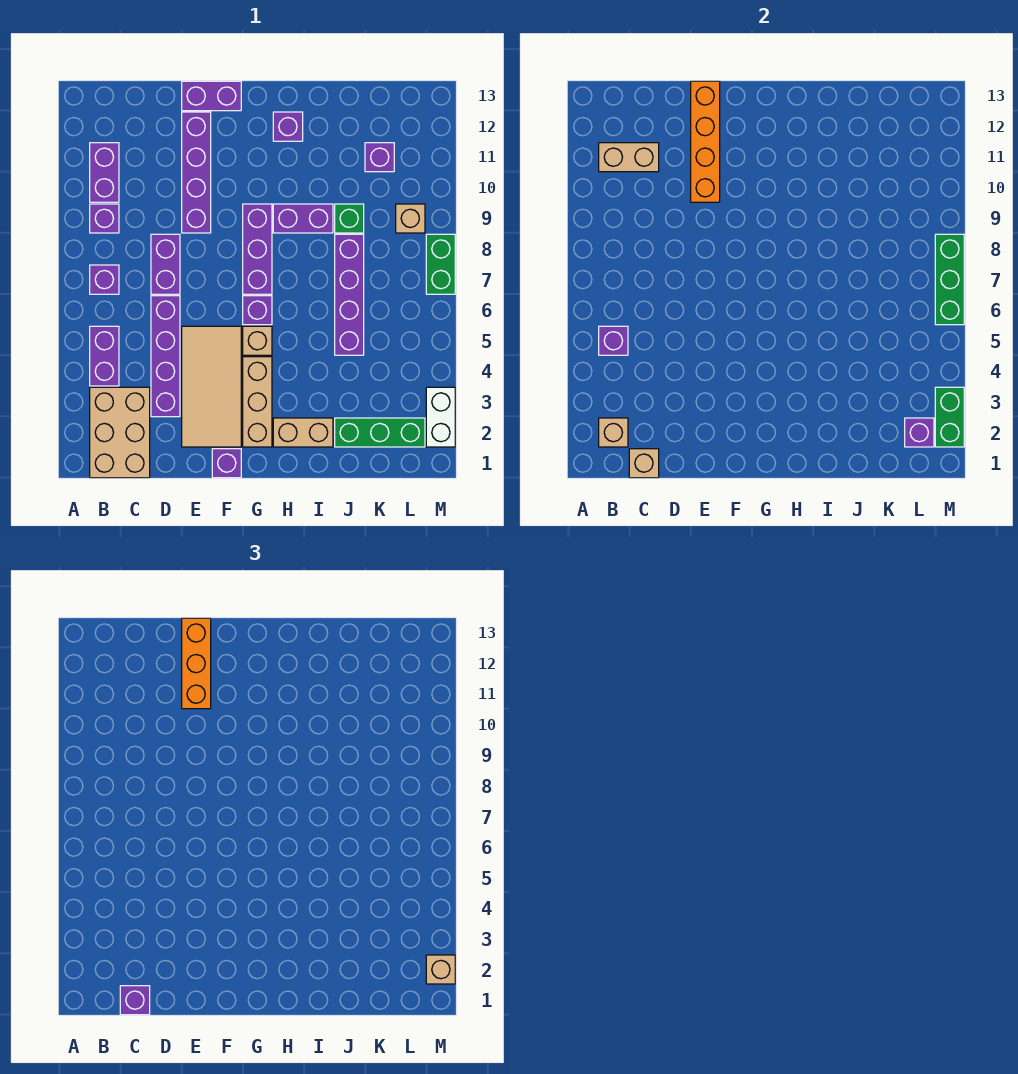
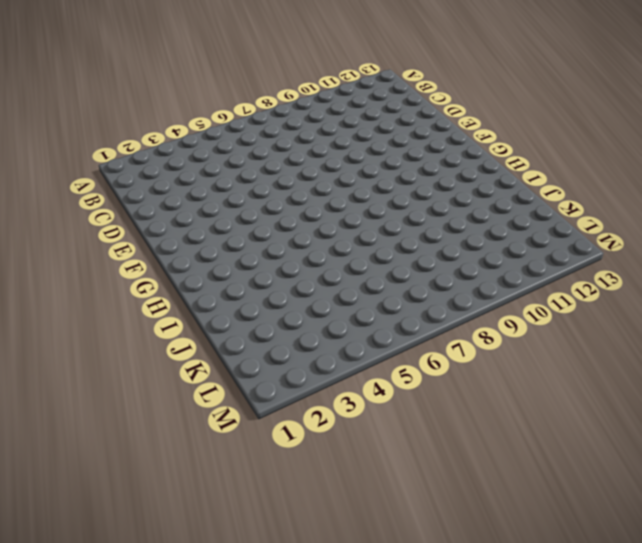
none -> tan 2x3 brick [90,387,150,478]
none -> purple 1x2 brick [90,326,119,386]
none -> purple 1x1 brick [90,265,119,294]
none -> purple 1x1 brick [90,204,119,233]

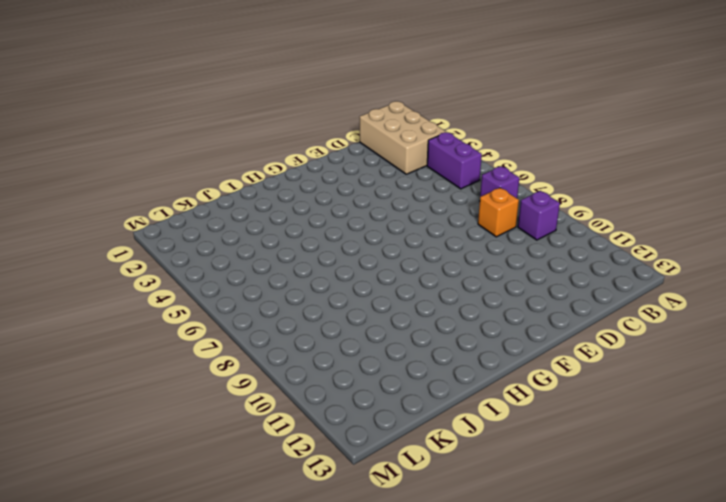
orange 1x1 brick [478,188,519,237] -> none
none -> purple 1x2 brick [90,143,119,202]
none -> purple 1x4 brick [151,296,180,417]
none -> purple 1x2 brick [151,234,180,294]
none -> tan 2x4 tile [182,326,241,447]

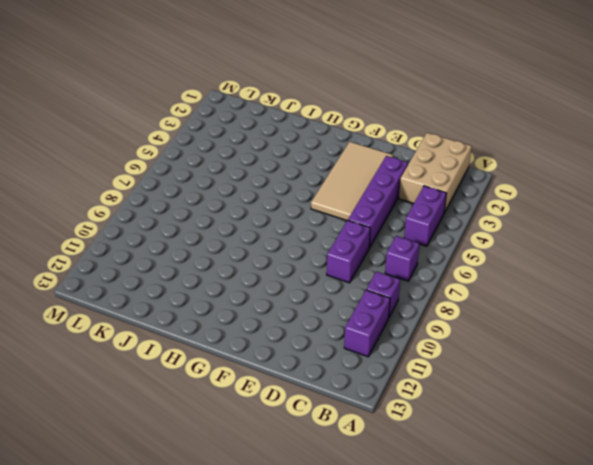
none -> purple 1x4 brick [182,112,211,233]
none -> purple 1x2 brick [182,81,241,111]
none -> purple 1x1 brick [212,449,241,478]
none -> tan 1x3 brick [243,357,272,447]

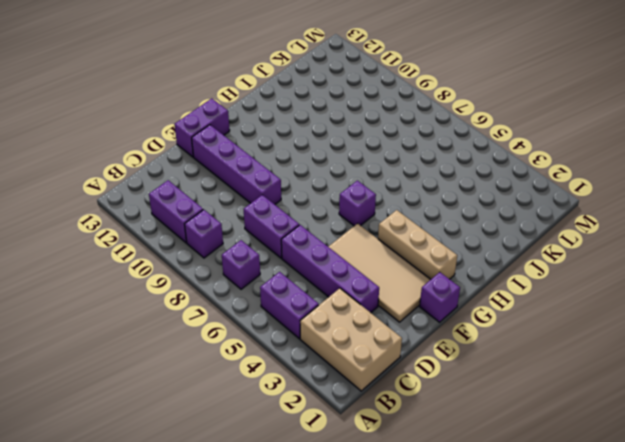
none -> tan 1x1 brick [243,326,272,355]
none -> purple 1x3 brick [243,204,272,294]
none -> tan 1x2 brick [273,418,333,447]
none -> purple 1x2 brick [273,204,333,233]

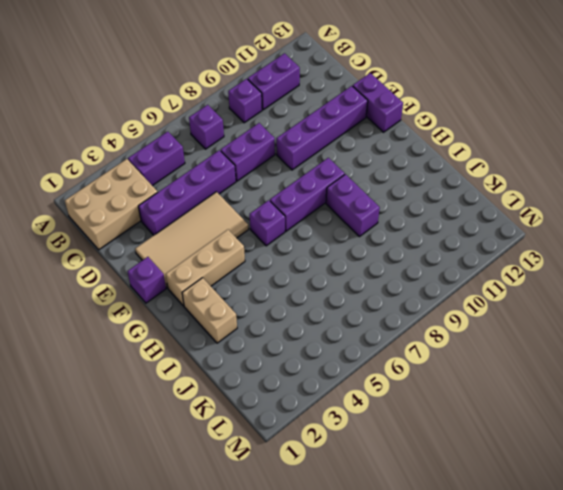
none -> tan 1x1 brick [243,326,272,355]
none -> purple 1x1 brick [273,112,303,141]
none -> green 1x3 brick [335,418,425,447]
none -> purple 1x4 brick [335,234,364,355]

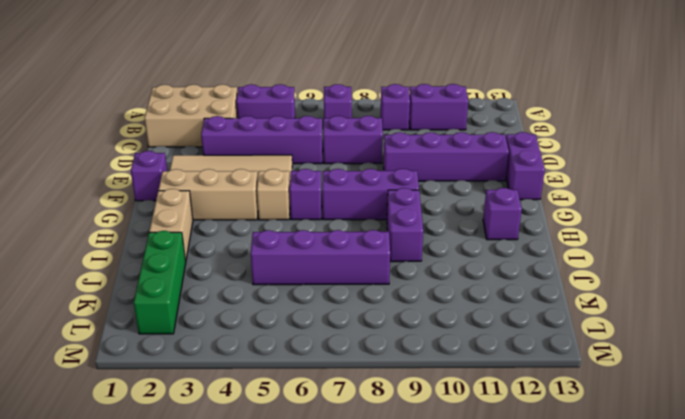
none -> green 1x1 brick [335,204,364,233]
none -> purple 1x1 brick [365,143,394,172]
none -> tan 1x1 brick [396,204,425,233]
none -> white 1x2 brick [426,387,455,447]

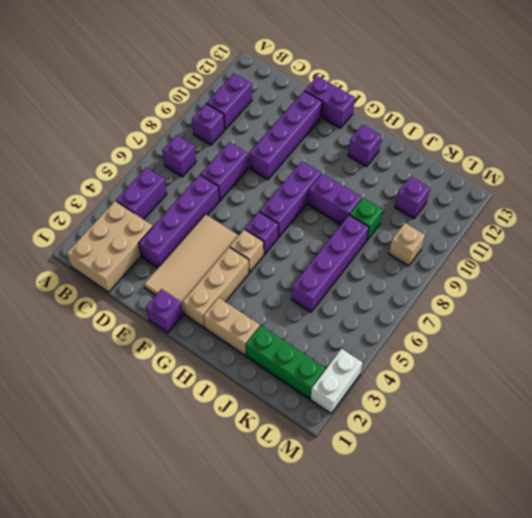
none -> green 1x2 brick [426,234,455,294]
none -> tan 1x1 brick [599,418,628,447]
none -> purple 1x1 brick [599,326,628,355]
none -> tan 1x2 brick [599,143,659,172]

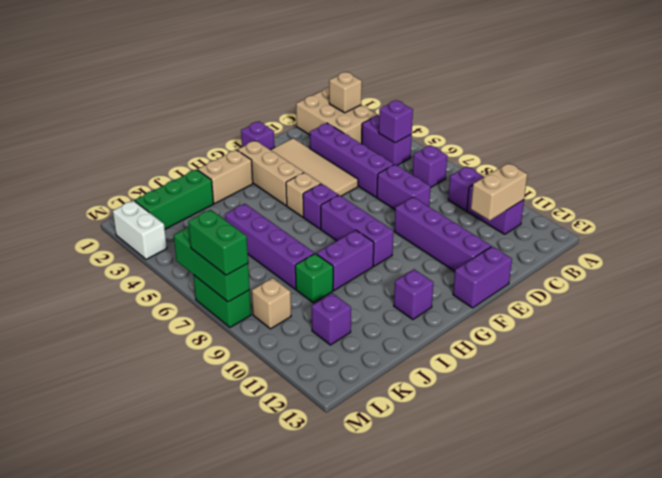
green 1x2 brick [188,210,248,275] -> green 1x2 brick moved to [935,387,964,447]
none -> tan 1x1 brick [629,449,659,478]
none -> orange 1x4 brick [691,81,720,202]
none -> purple 1x1 brick [905,418,934,447]
none -> purple 1x1 brick [120,986,150,1015]

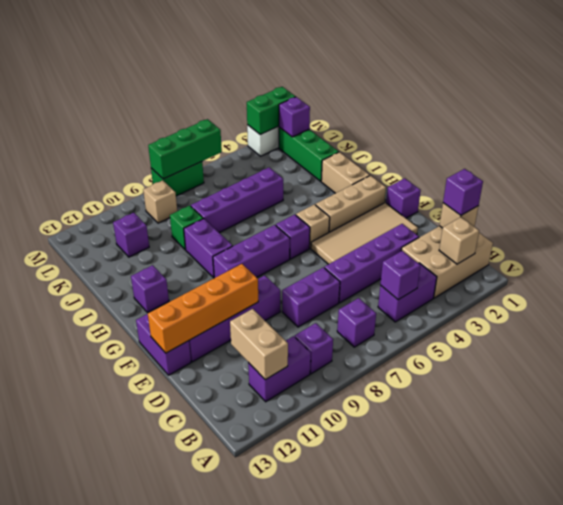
none -> orange 1x3 brick [182,618,211,709]
none -> tan 1x1 brick [426,955,455,984]

